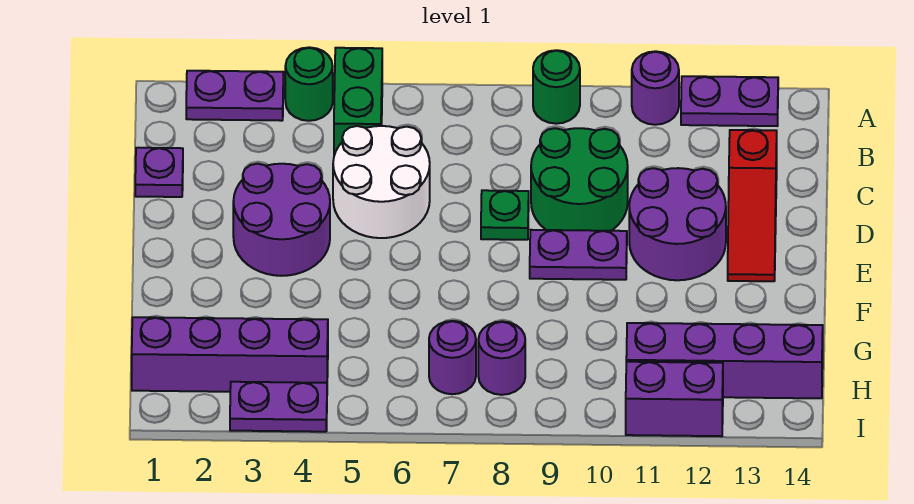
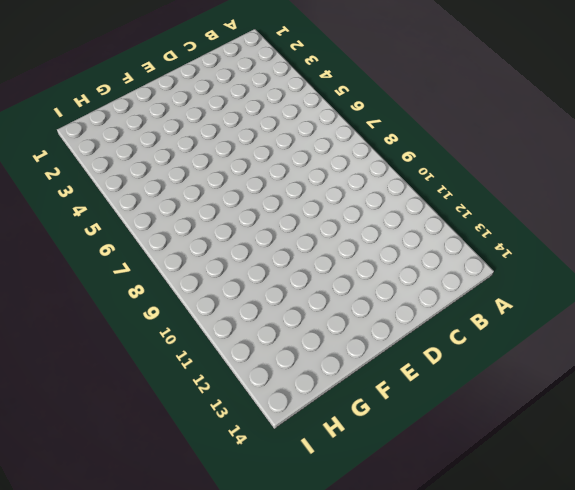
none -> purple 1x2 plate [186,71,283,121]
none -> green 1x1 round brick [285,47,333,121]
none -> green 1x2 brick [334,48,382,155]

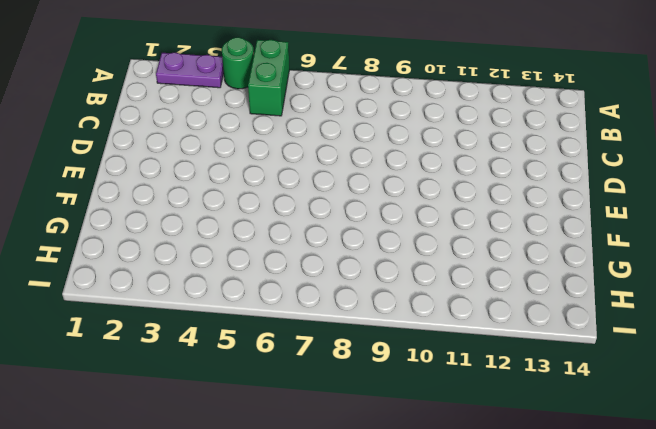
none -> green 1x1 round brick [533,50,580,124]
none -> purple 1x1 round brick [632,51,679,125]
none -> purple 1x2 plate [681,76,778,126]

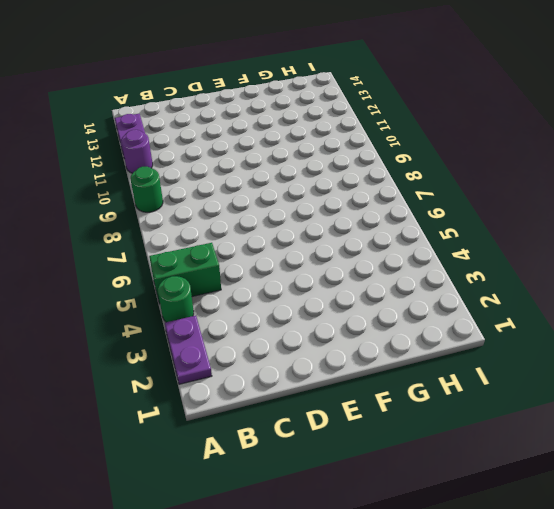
none -> purple 1x1 plate [135,148,183,197]
none -> white 2x2 round brick [333,126,430,238]
none -> green 2x2 round brick [531,128,628,231]

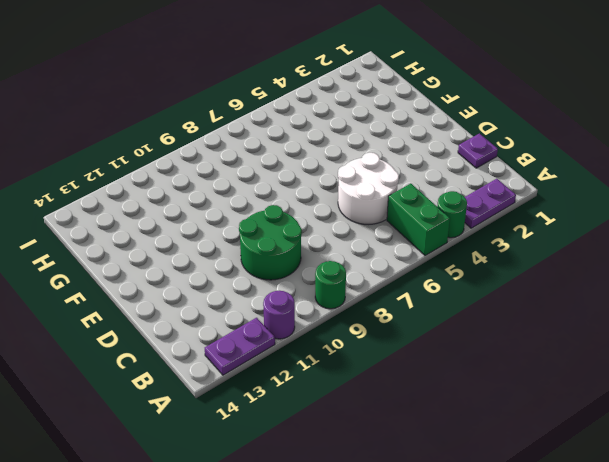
none -> red 1x3 slope [728,130,777,281]
none -> purple 2x2 round brick [233,164,330,276]
none -> green 1x1 plate [481,190,529,240]

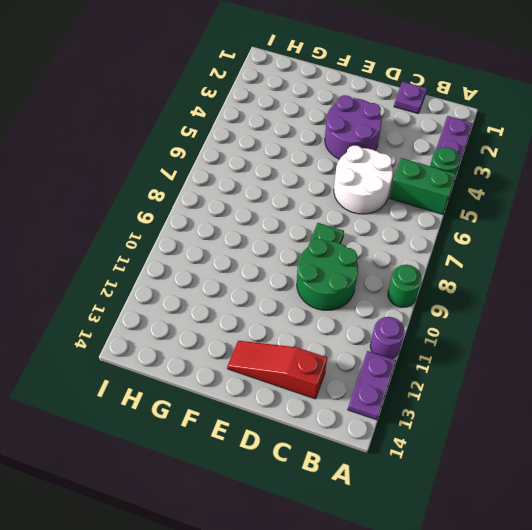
none -> purple 2x2 round brick [629,168,726,280]
none -> purple 1x2 plate [530,230,627,280]
none -> purple 1x4 brick [132,317,328,392]

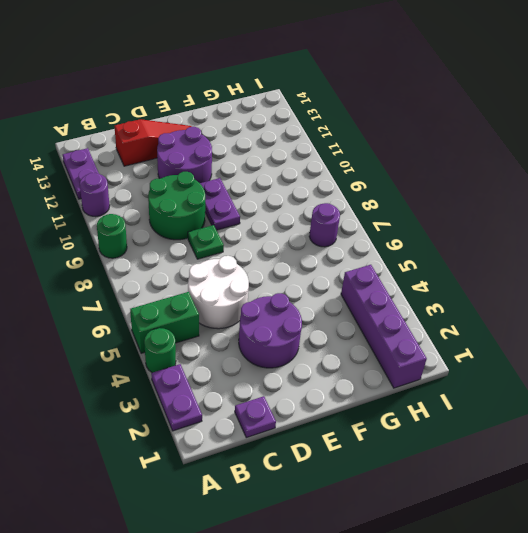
none -> purple 1x1 round brick [478,321,525,395]
none -> purple 1x4 brick [626,323,823,398]
none -> purple 1x2 plate [230,382,327,432]

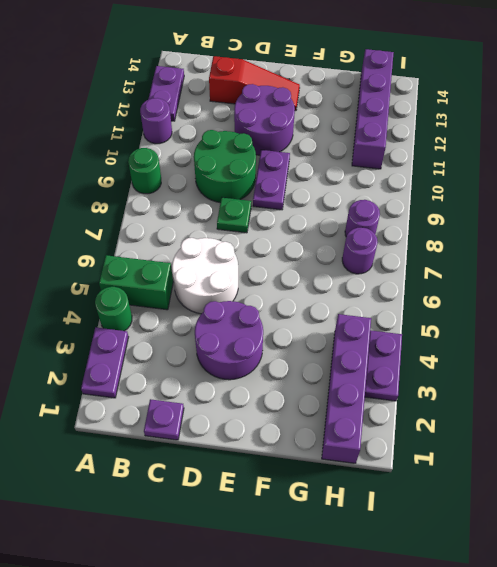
none -> purple 1x2 brick [626,362,723,436]

